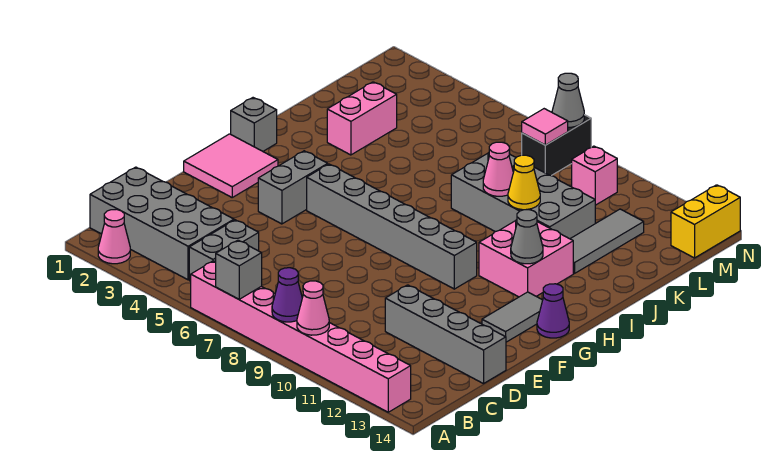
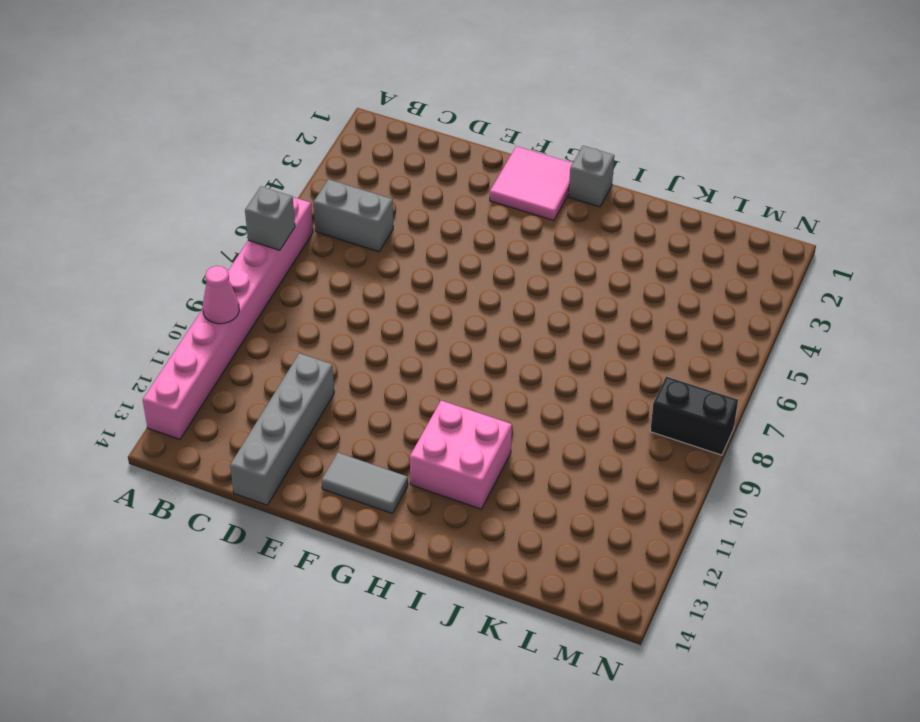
none -> pink 1x1 cone [98,209,130,264]
none -> grey 2x4 brick [90,167,234,280]
none -> grey 1x2 brick [258,151,328,224]

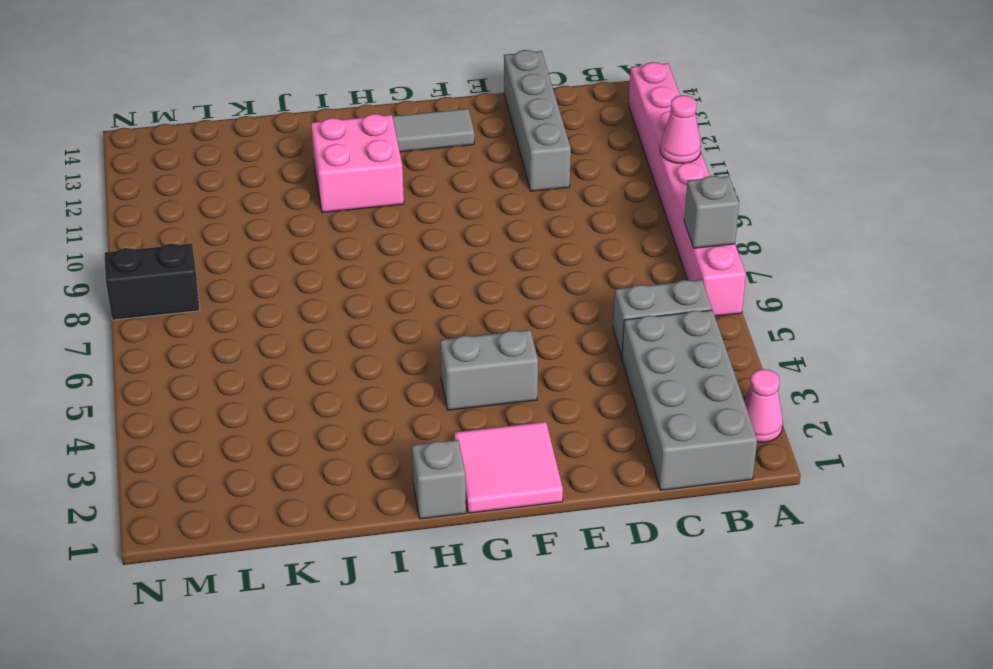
none -> grey 1x6 brick [307,164,477,289]
none -> purple 1x1 cone [537,284,569,338]
none -> pink 1x2 brick [327,82,397,155]

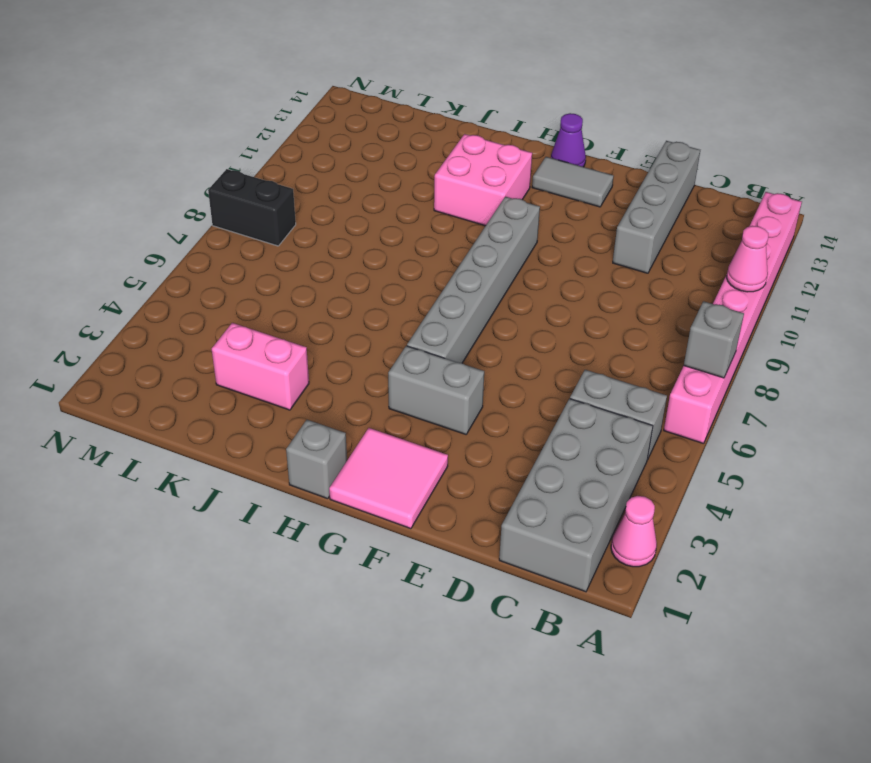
none -> grey 2x4 brick [451,153,595,239]
none -> grey 1x3 tile [570,209,644,274]
none -> pink 1x1 brick [572,146,617,205]

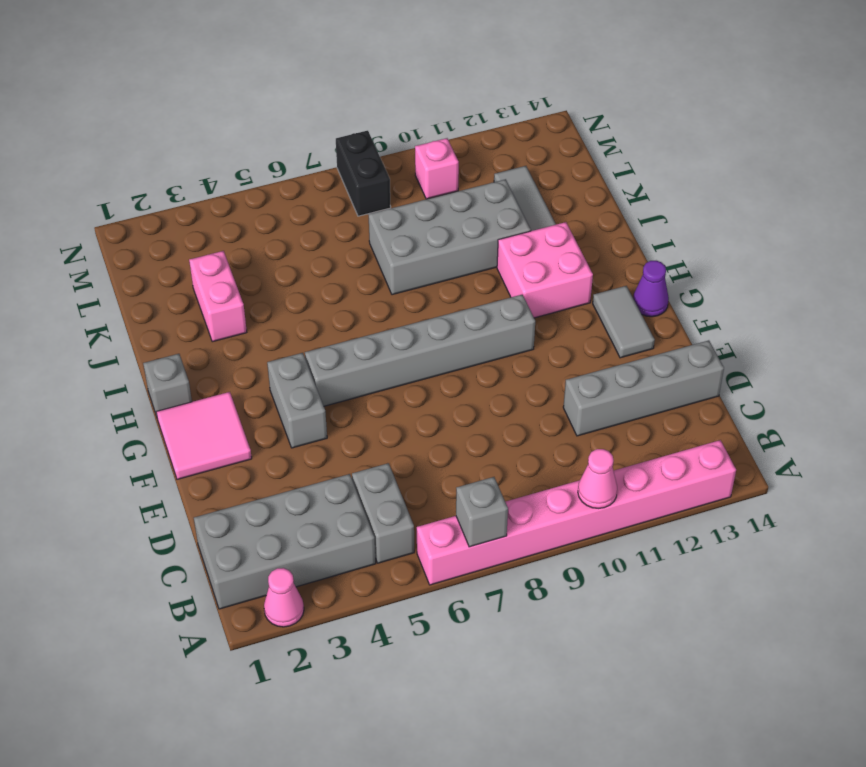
none -> yellow 1x2 brick [671,185,740,258]
none -> purple 1x1 cone [272,268,302,322]
none -> grey 1x1 cone [511,210,543,264]

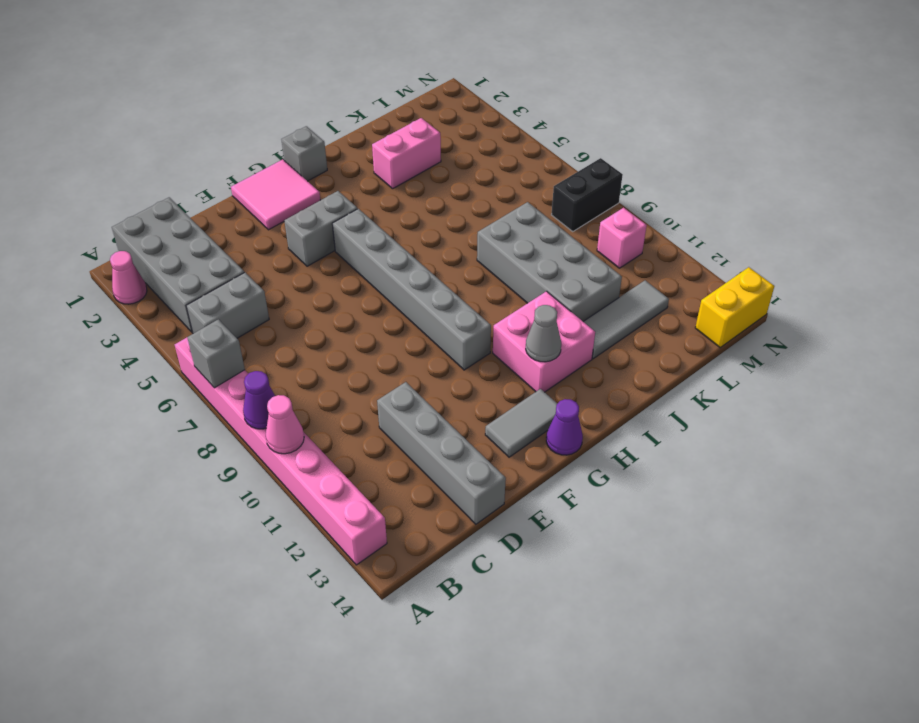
none -> pink 1x1 cone [483,142,513,196]
none -> yellow 1x1 cone [508,155,540,210]
none -> pink 1x1 tile [522,109,568,145]

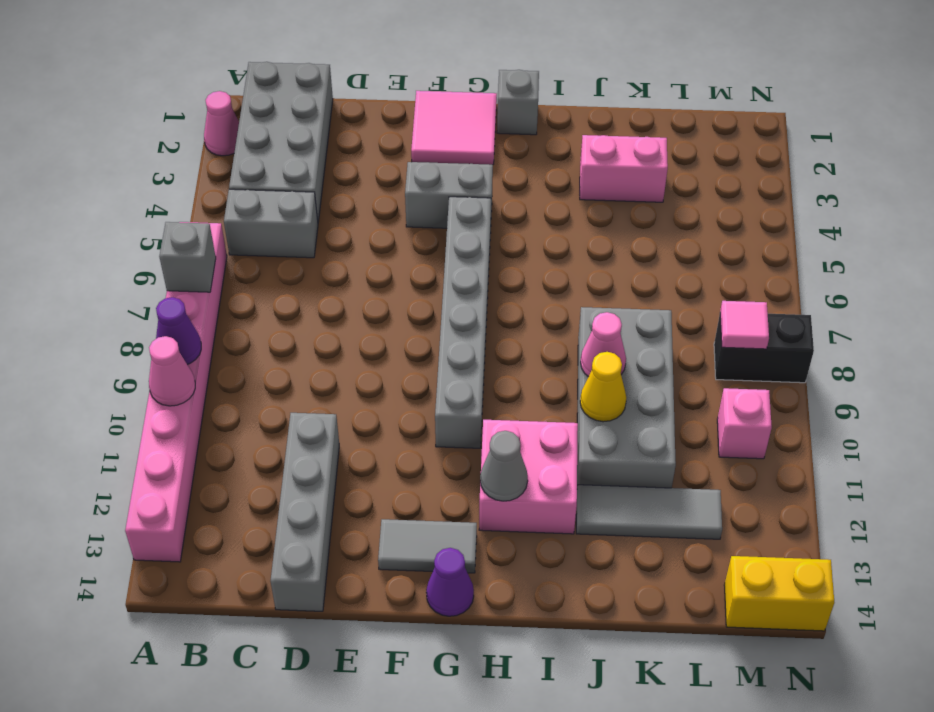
none -> grey 1x1 cone [552,73,584,127]

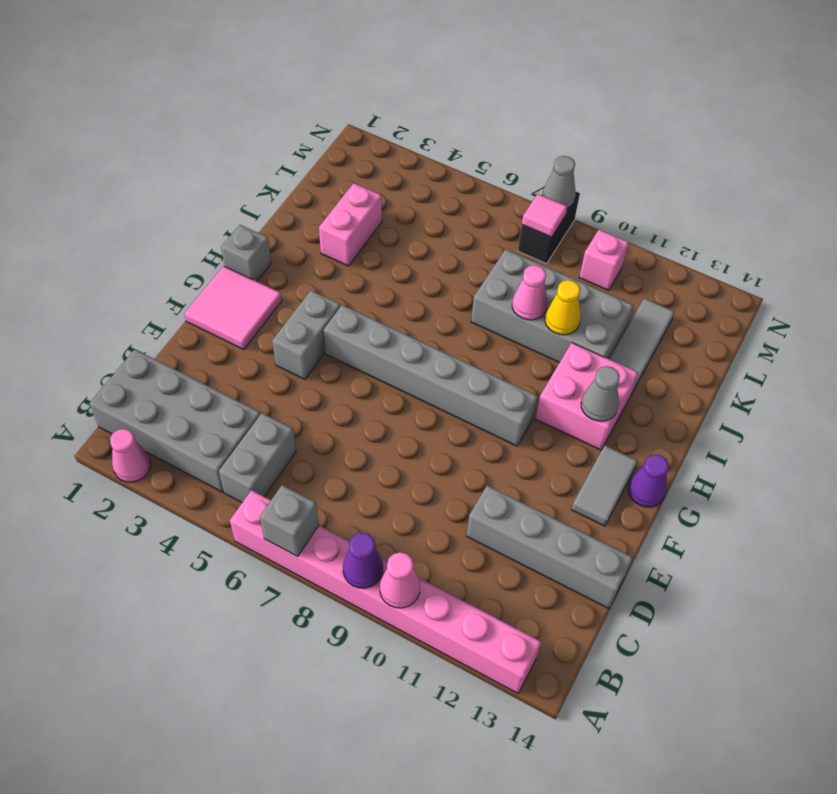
none -> yellow 1x2 brick [671,185,740,258]

